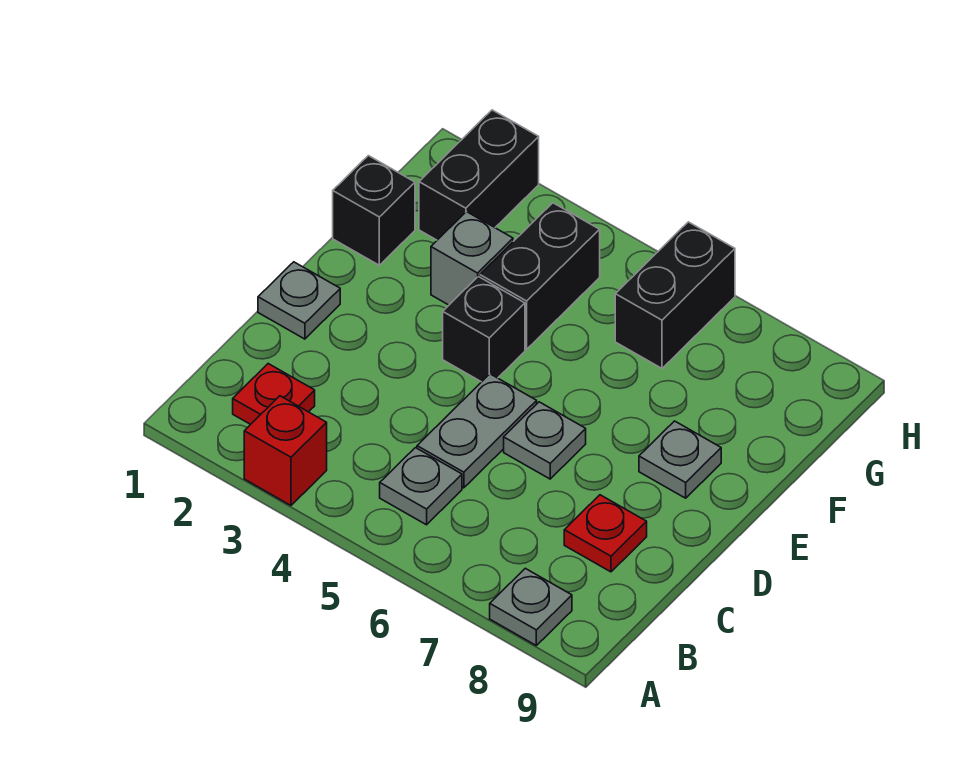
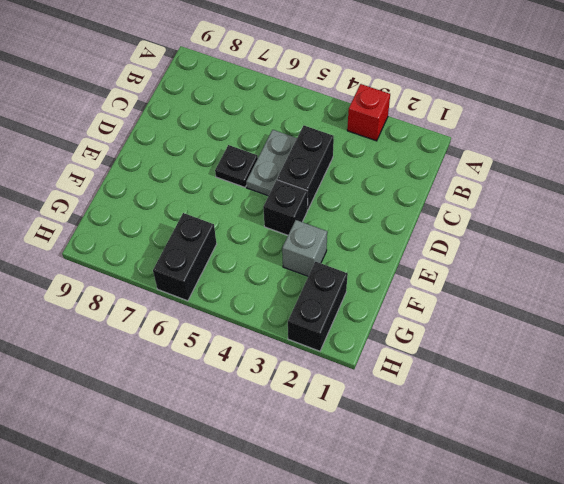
black 1x2 brick [277,125,334,210] -> black 1x2 brick moved to [480,203,600,349]
black 1x1 plate [215,145,258,187] -> grey 1x1 plate [504,402,586,479]
none -> grey 1x1 plate [490,568,572,645]
none -> red 1x1 plate [233,364,315,424]
none -> grey 1x1 plate [380,448,462,525]

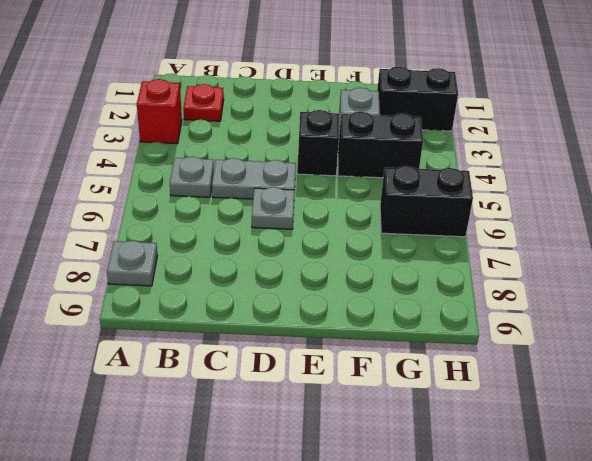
none -> red 1x1 plate [564,495,647,572]
none -> grey 1x1 plate [258,262,340,339]
none -> grey 1x1 plate [639,421,721,498]

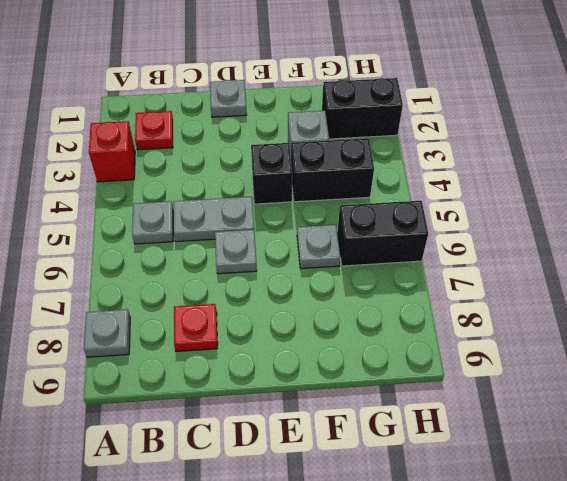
grey 1x1 plate [297,225,340,269] -> grey 1x1 plate moved to [639,421,721,498]
none -> black 1x1 brick [333,156,415,265]

